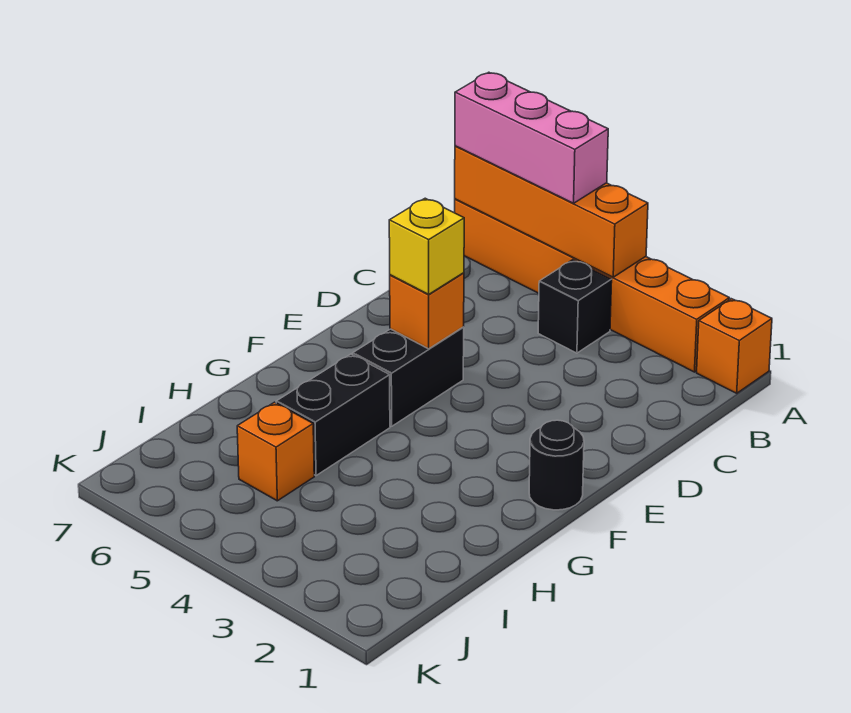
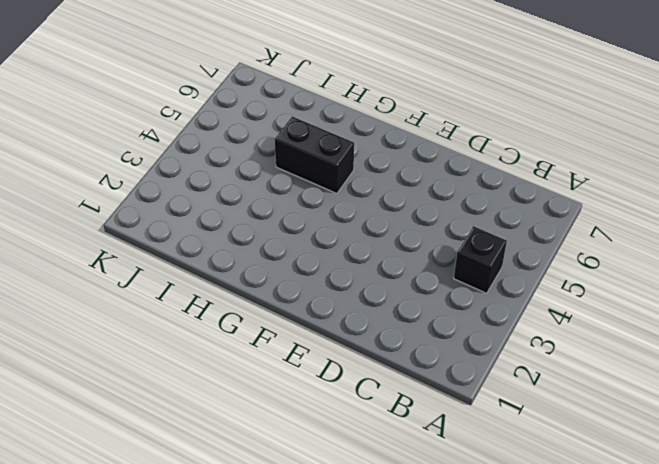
none -> orange 1x1 brick [697,299,772,393]
none -> orange 1x6 brick [455,199,730,372]

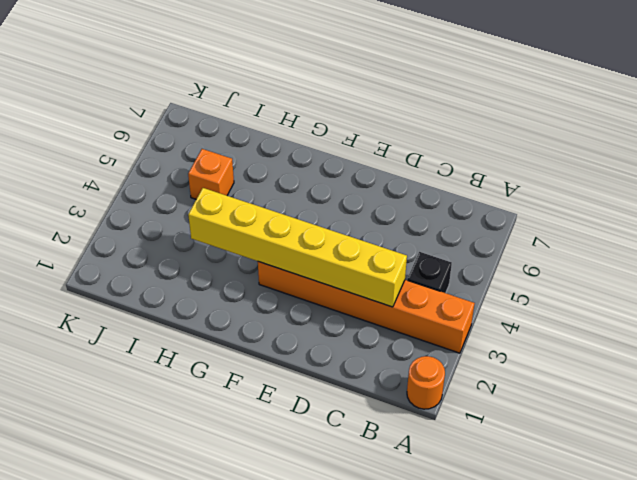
orange 1x1 round brick [407,356,445,409] -> orange 1x1 brick [697,299,772,393]
orange 1x6 brick [258,262,475,353] -> orange 1x6 brick turned to [455,199,730,372]
yellow 1x6 brick [188,188,407,307] -> none
none -> black 1x2 brick [353,327,464,426]
none -> black 1x1 round brick [529,420,584,510]

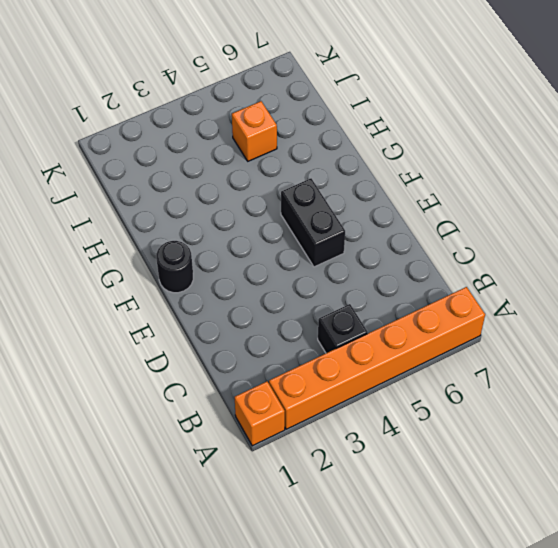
none -> black 1x2 brick [276,354,390,476]
none -> orange 1x4 brick [455,146,648,277]

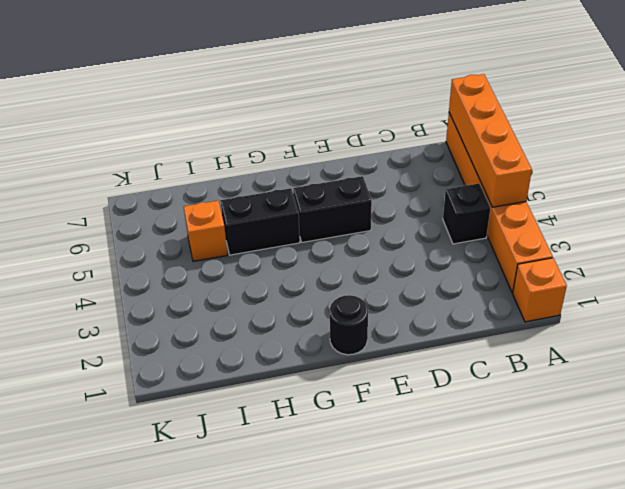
none -> orange 1x1 brick [390,273,464,349]
none -> pink 1x3 brick [455,72,608,203]

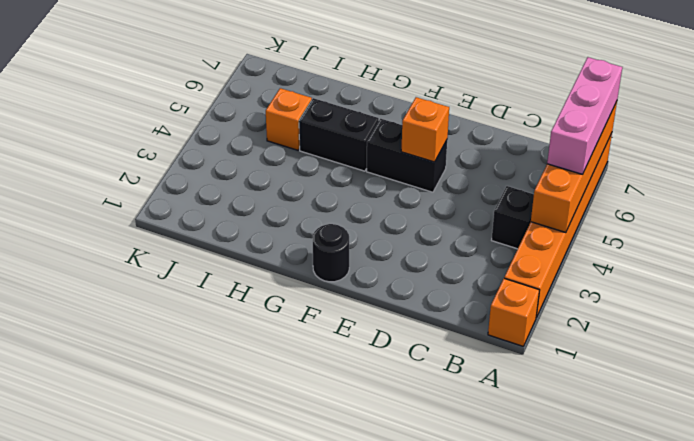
none -> yellow 1x1 brick [389,198,464,294]

